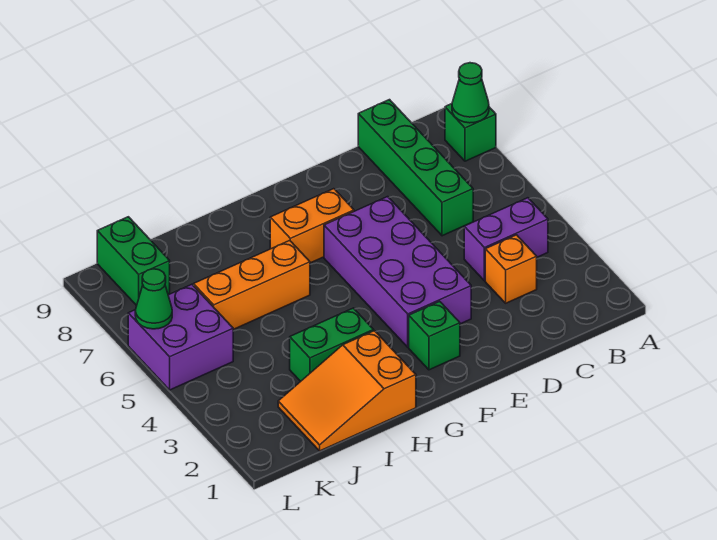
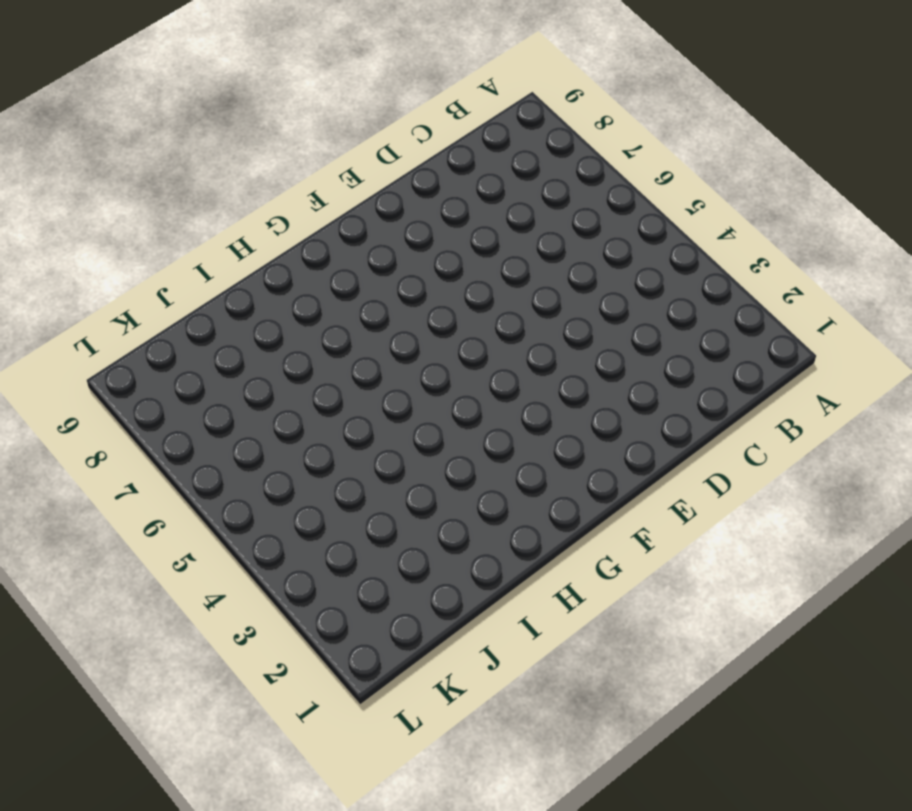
none -> green 1x1 brick [445,104,496,161]
none -> purple 1x2 brick [464,198,548,281]
none -> orange 1x1 brick [485,235,537,303]

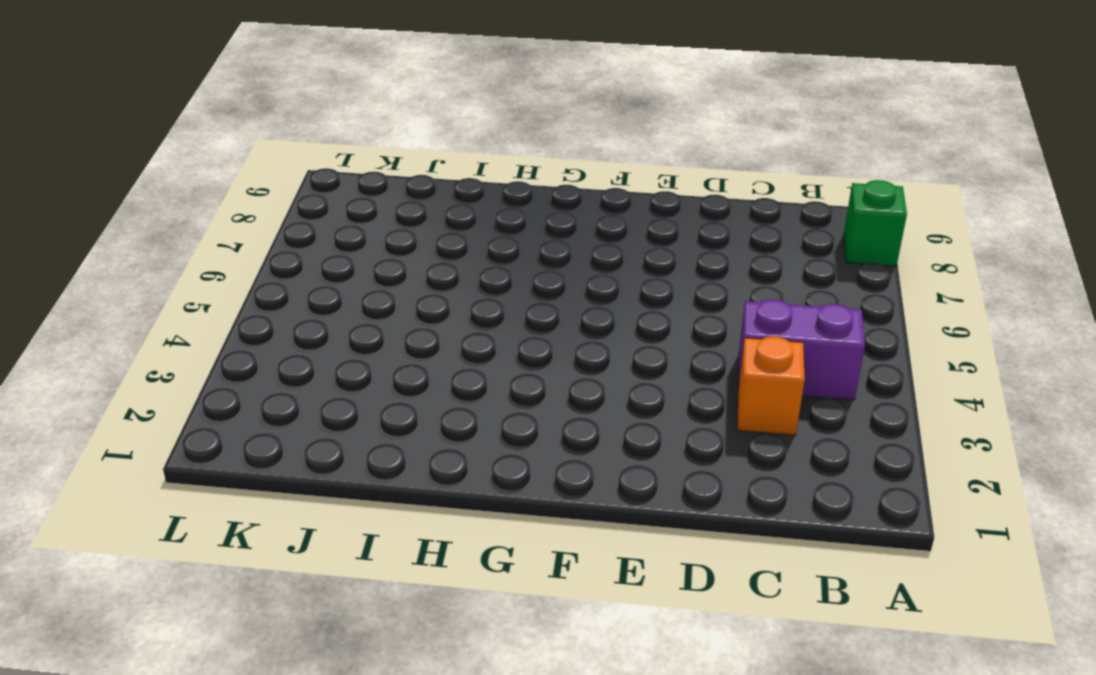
none -> green 1x4 brick [358,100,473,236]
none -> purple 2x4 brick [324,197,471,347]
none -> green 1x1 brick [409,301,460,370]

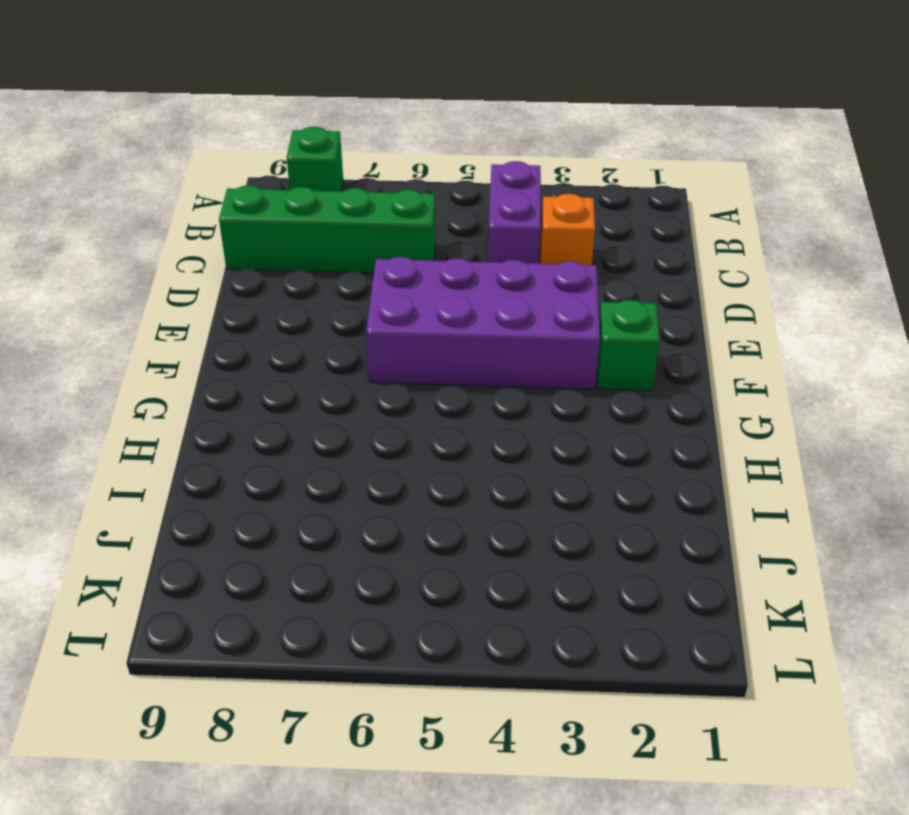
none -> orange 1x2 brick [270,189,354,263]
none -> orange 2x3 slope [278,331,416,451]
none -> green 1x2 brick [290,308,374,381]

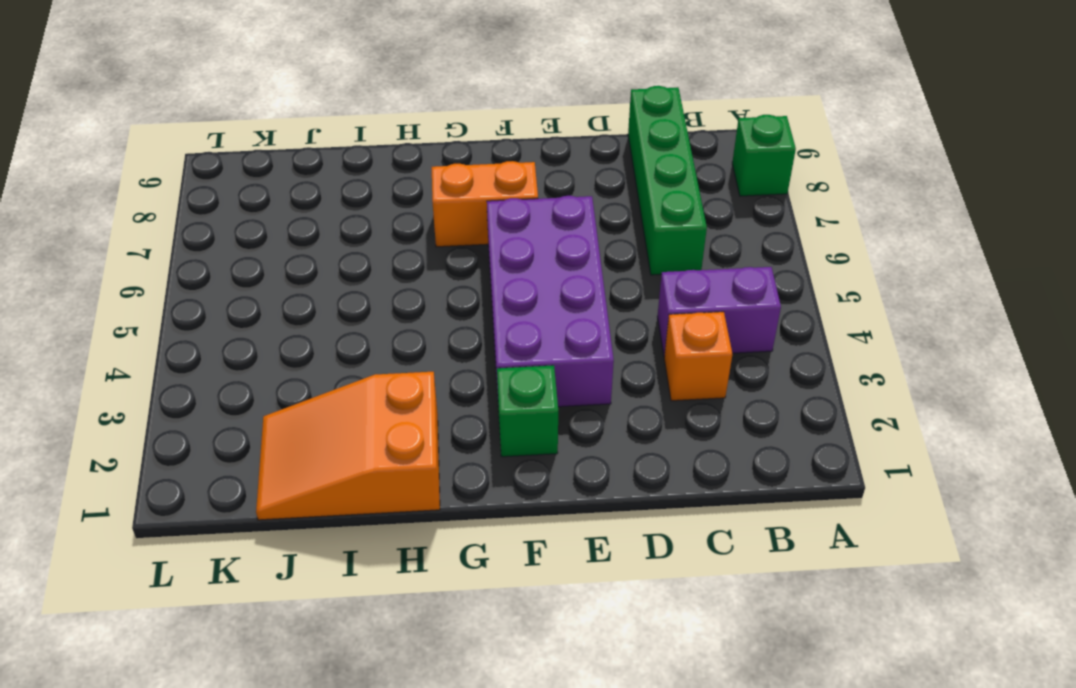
none -> green 1x2 brick [290,308,374,381]
none -> orange 1x3 brick [193,240,310,330]
none -> purple 2x2 brick [128,284,233,390]

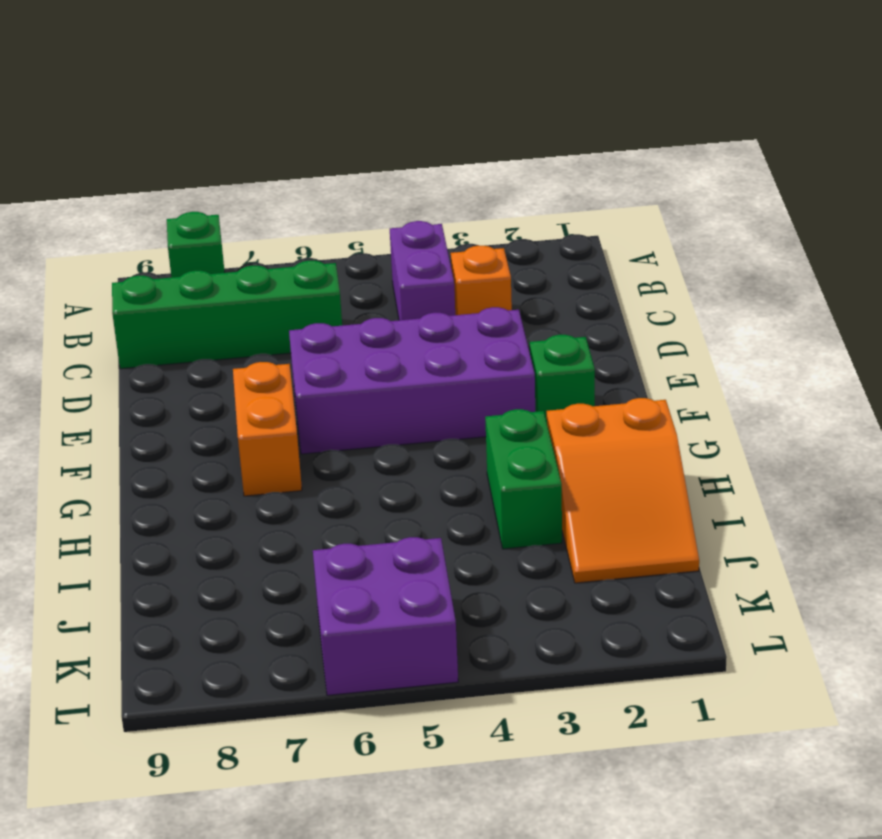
none -> orange 1x3 brick [193,240,310,330]
none -> green 1x2 brick [97,217,170,306]
none -> green 1x1 cone [452,63,489,123]

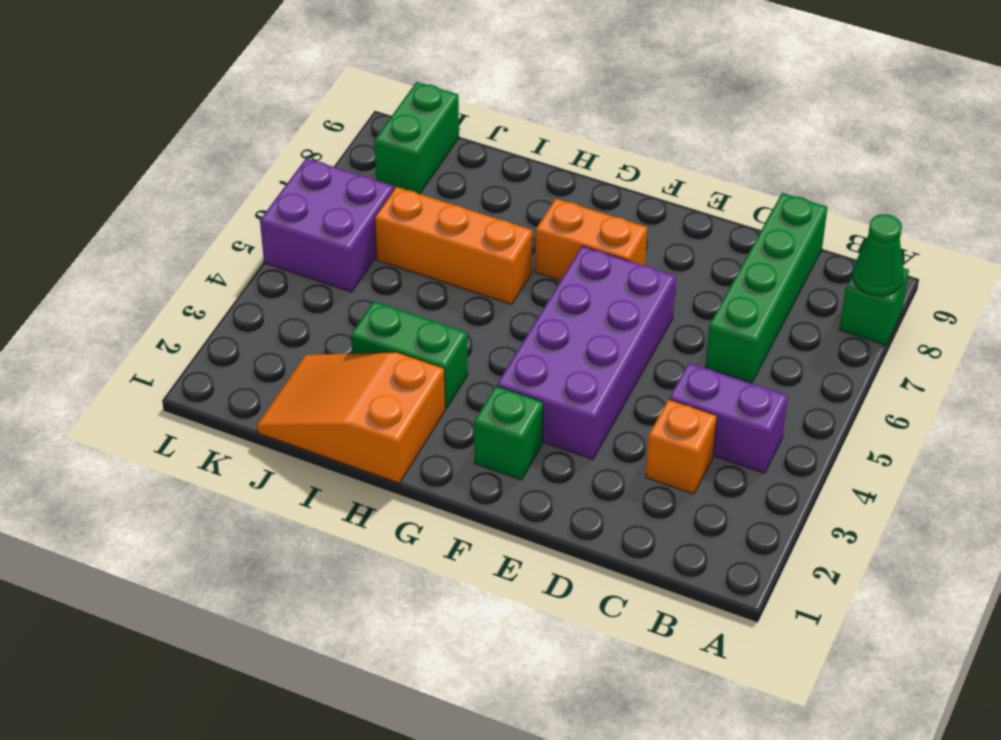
none -> green 1x1 cone [135,269,172,329]

